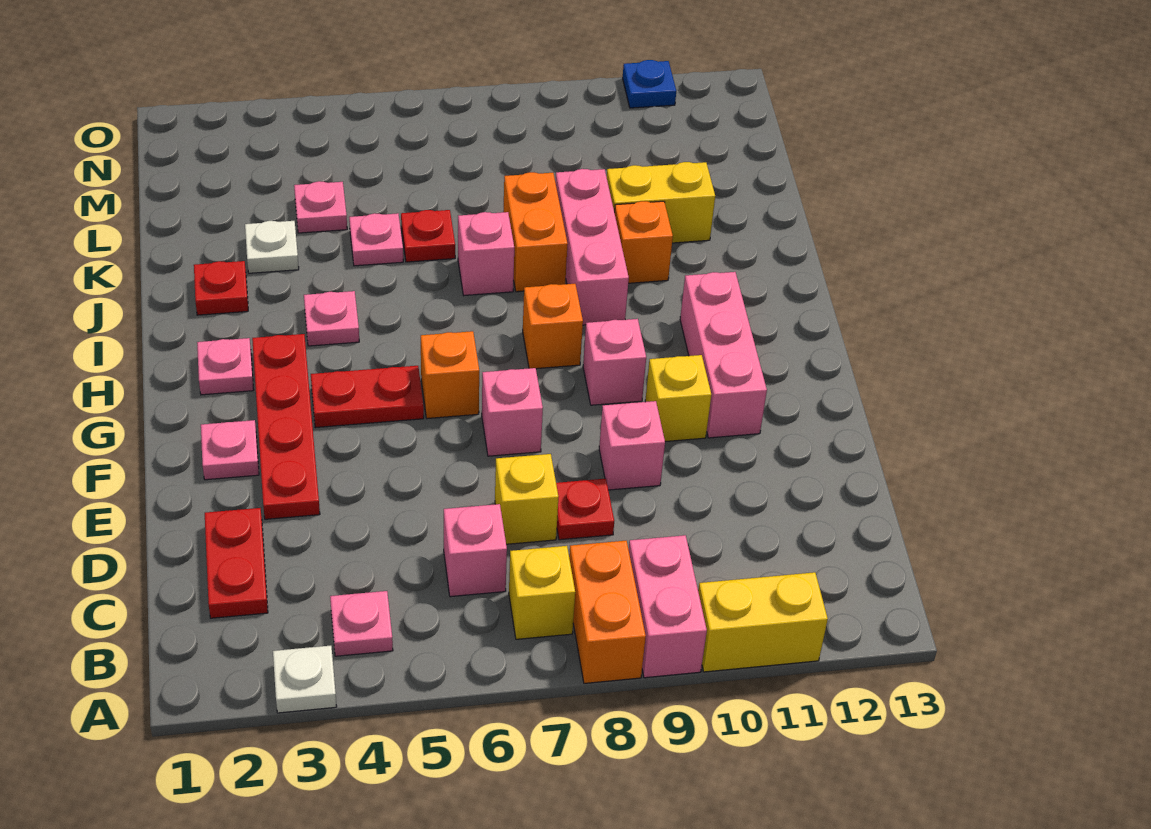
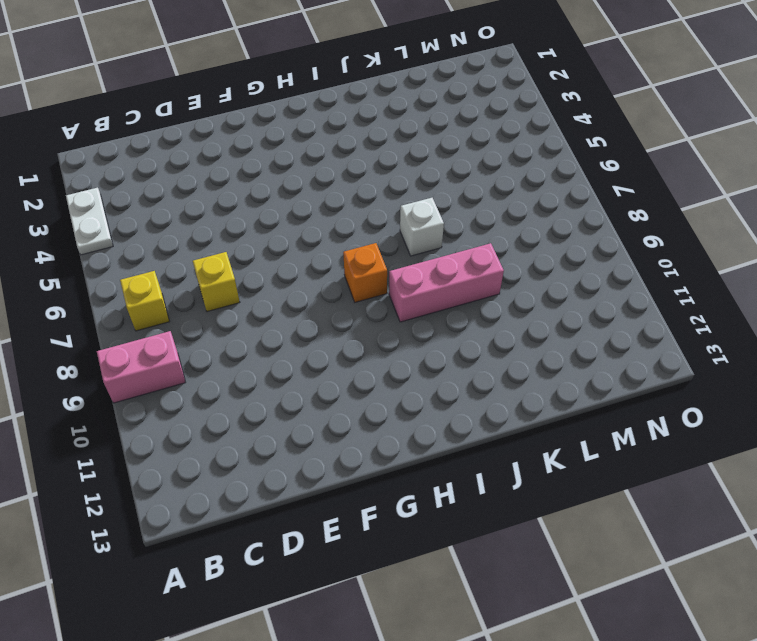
white 1x2 plate [66,188,113,255] -> white 1x1 plate [273,646,337,713]
white 1x1 brick [400,198,444,256] -> pink 1x1 brick [458,212,514,295]
none -> orange 1x2 brick [569,541,646,683]
none -> yellow 1x2 brick [698,572,828,672]
none -> pink 1x1 plate [330,591,393,656]
none -> red 1x2 plate [205,508,268,618]

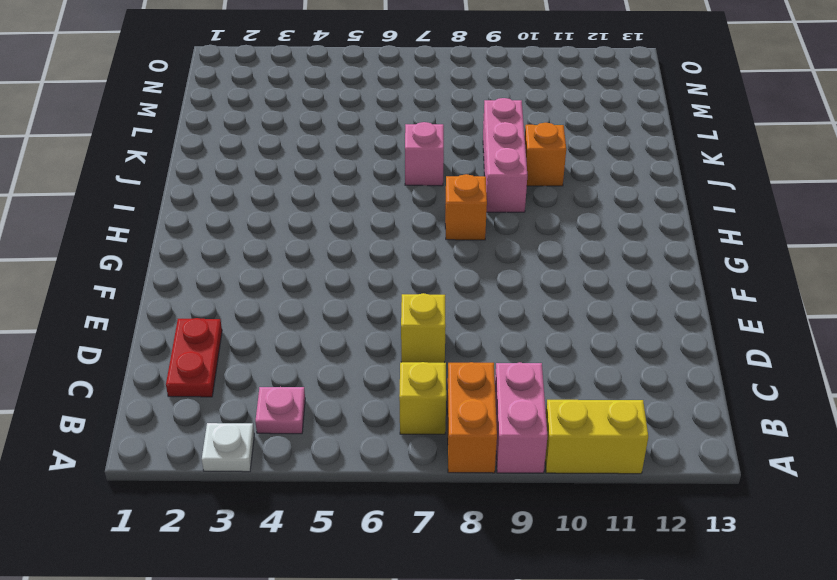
none -> pink 1x1 brick [444,504,507,597]
none -> red 1x1 plate [556,479,614,540]
none -> red 1x4 plate [252,334,320,519]
none -> pink 1x1 brick [599,401,665,490]

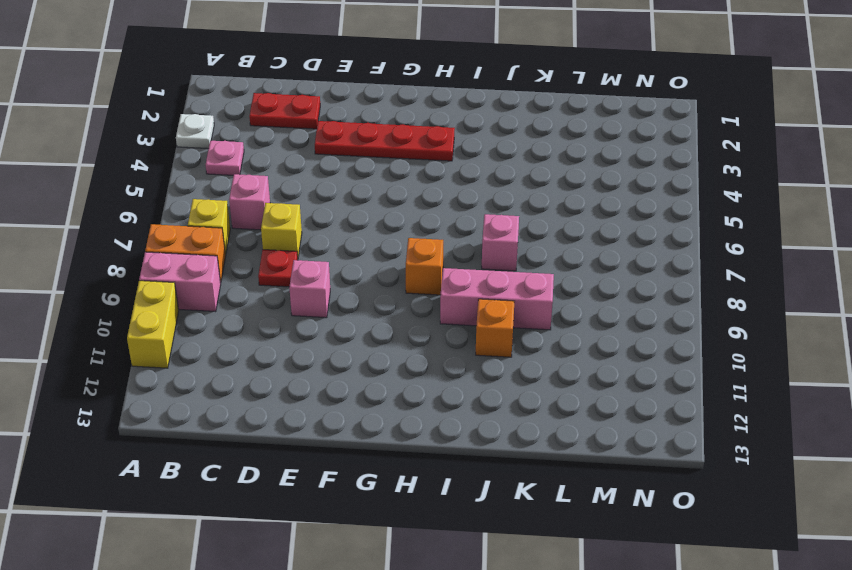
none -> pink 1x1 plate [201,420,259,480]
none -> pink 1x1 brick [482,368,543,456]
none -> yellow 1x1 brick [645,355,711,442]
none -> pink 1x3 brick [680,272,767,438]

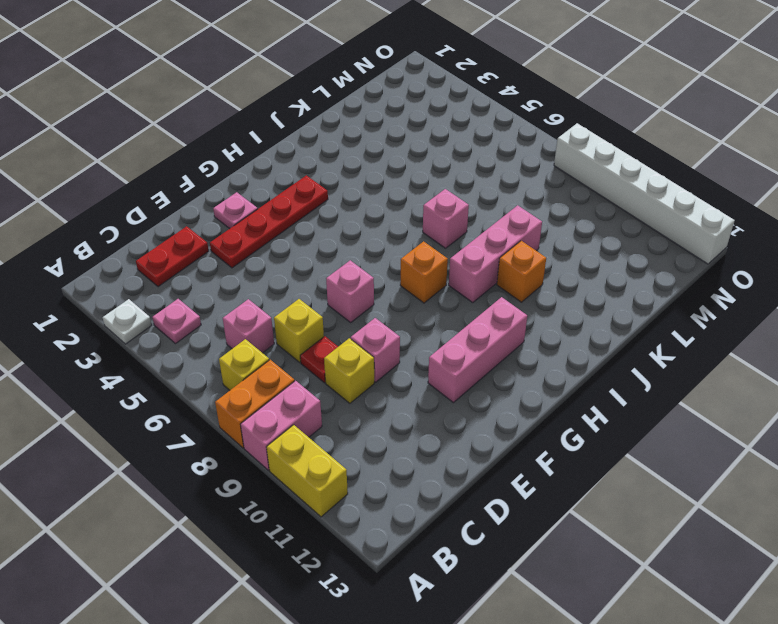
yellow 1x1 brick [324,338,374,403] -> yellow 1x1 brick moved to [645,355,711,442]
white 1x6 brick [554,123,735,264] -> blue 1x1 plate [623,60,676,108]
none -> red 1x2 plate [311,366,424,428]
none -> orange 1x1 brick [421,331,479,419]
none -> pink 1x1 brick [583,319,646,405]
none -> pink 1x1 plate [197,338,253,395]

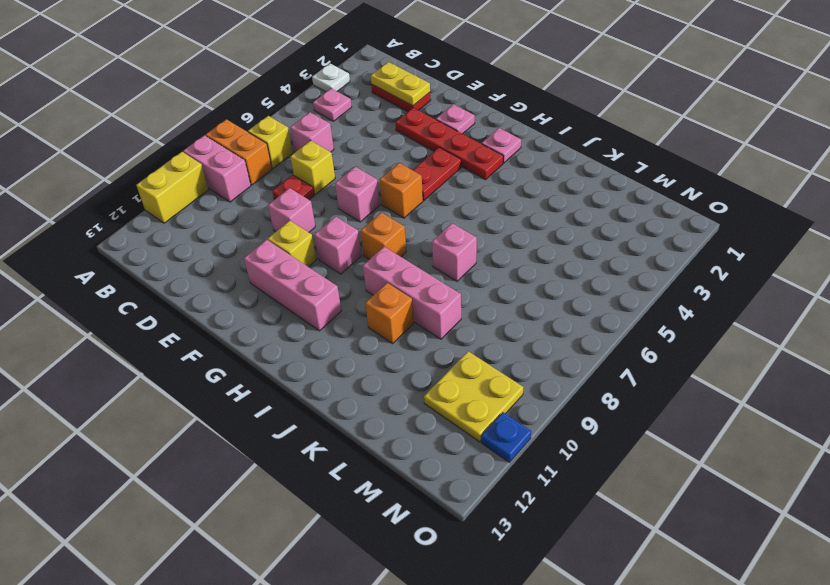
yellow 1x2 plate [371,62,430,106] -> none
yellow 2x2 plate [424,351,523,442] -> none
none -> pink 1x1 plate [304,291,359,346]
none -> red 1x1 plate [194,261,248,315]
none -> orange 1x2 brick [503,172,568,292]
none -> white 1x1 plate [245,221,299,273]

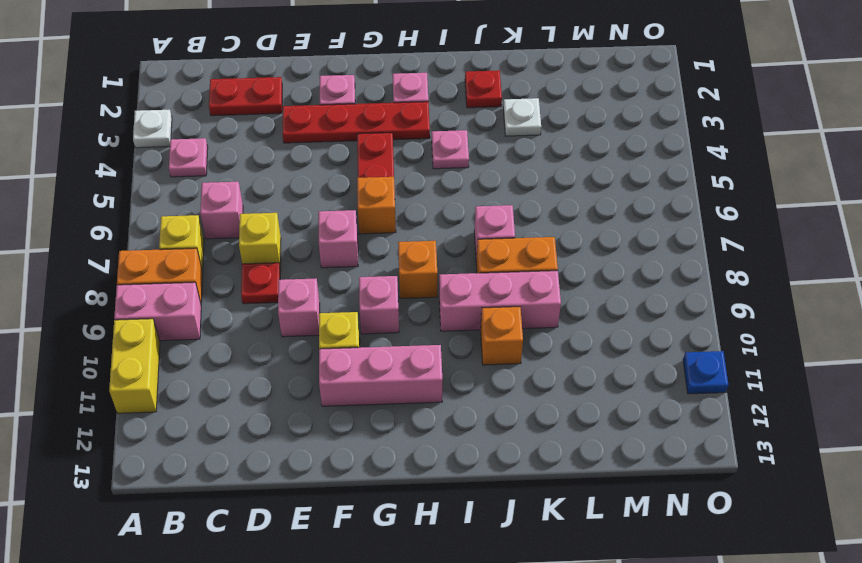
none -> pink 1x1 plate [349,213,403,266]
none -> red 1x1 plate [401,210,455,262]
none -> yellow 1x2 brick [607,162,715,243]
none -> pink 1x1 plate [294,181,347,233]

